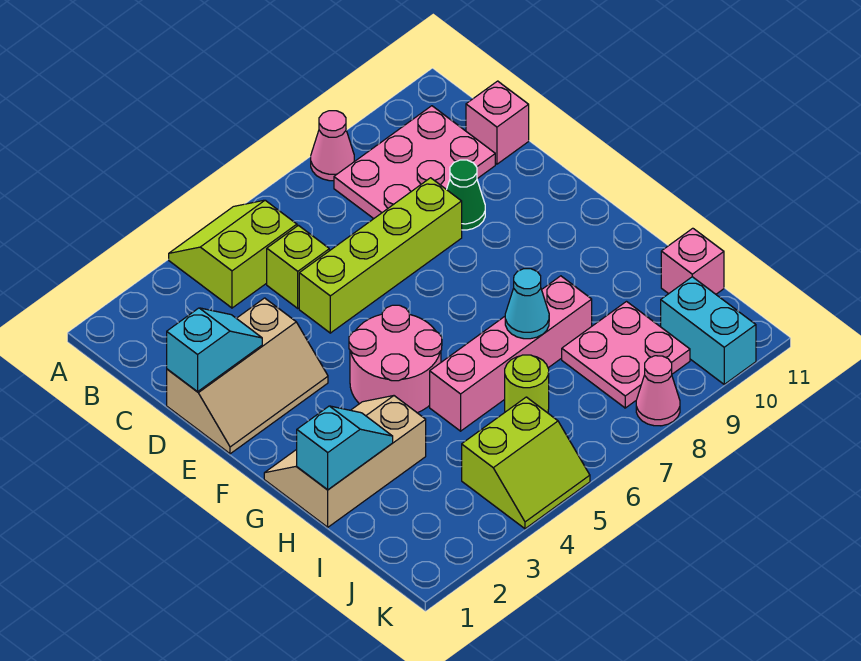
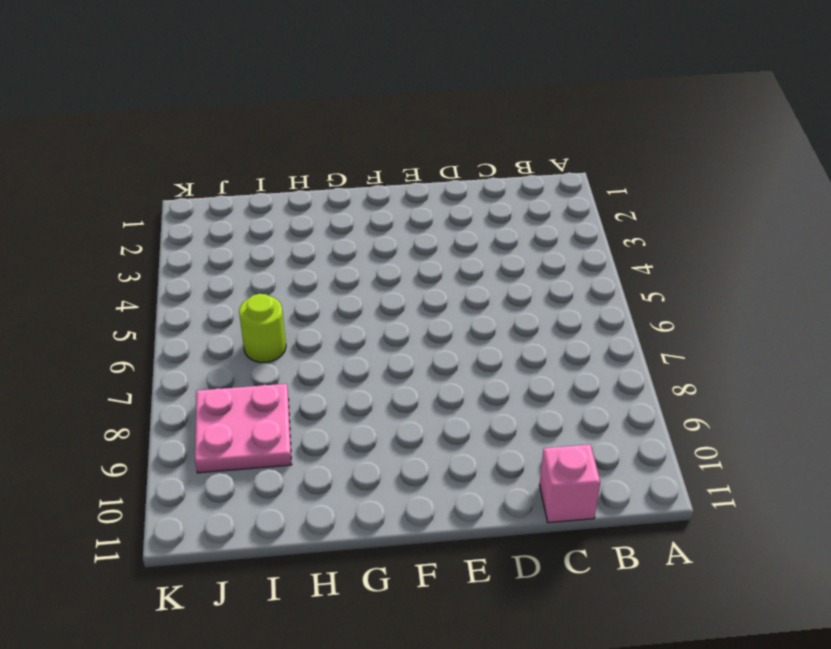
none -> lime 2x2 slope [169,200,297,308]
none -> pink 1x1 cone [311,111,354,181]
none -> pink 2x3 plate [334,106,495,219]

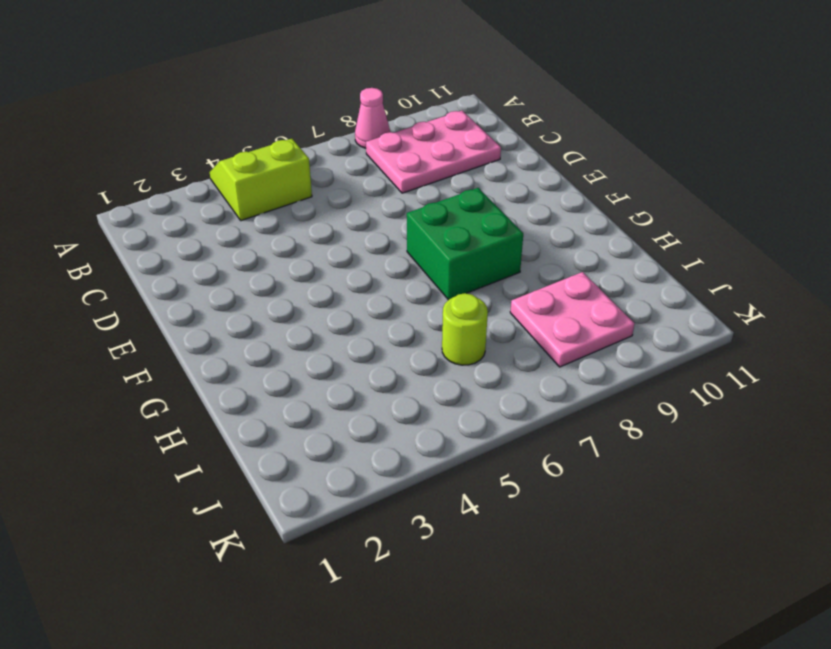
green 2x2 brick [407,188,523,300] -> none
none -> lime 1x1 brick [267,225,329,308]
none -> pink 1x1 brick [466,81,529,164]
none -> tan 2x3 slope [167,298,328,454]

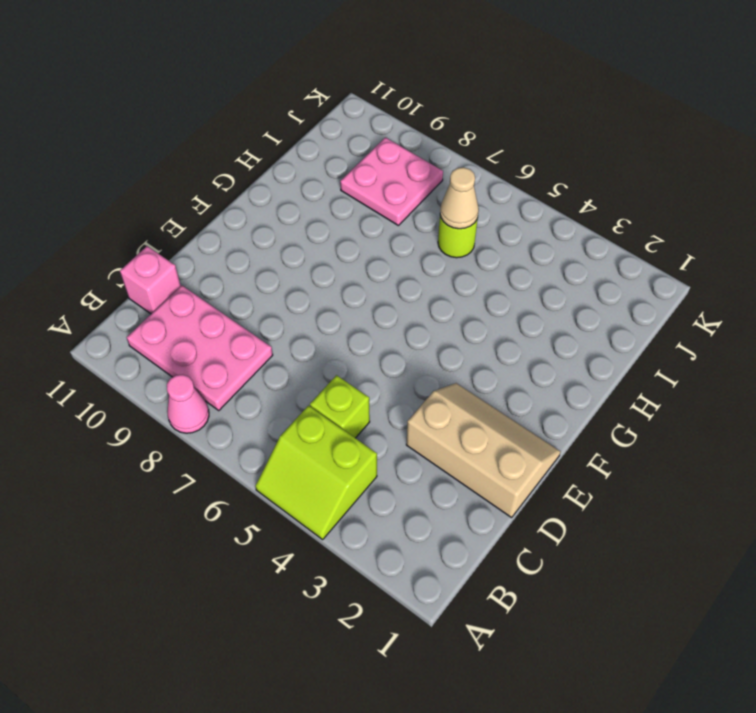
tan 1x1 cone [440,167,479,229] -> none
none -> lime 1x4 brick [299,178,462,333]
none -> green 1x1 cone [447,160,485,230]
none -> pink 2x2 round brick [349,305,442,413]

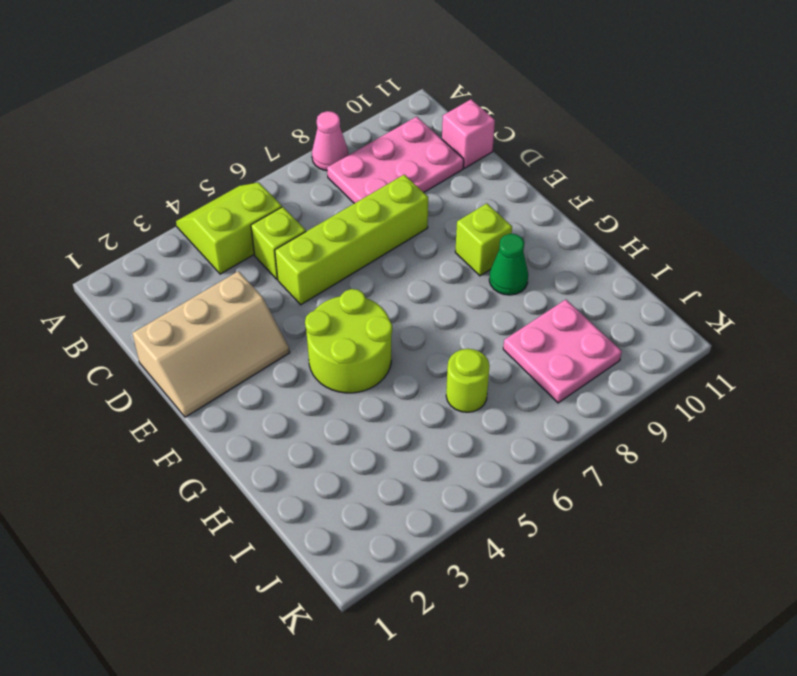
lime 2x2 round brick [305,289,392,393] -> pink 2x2 round brick [349,305,442,413]
lime 1x1 brick [455,203,512,276] -> none
green 1x1 cone [489,234,528,295] -> green 1x1 cone moved to [447,160,485,230]
none -> tan 2x3 slope [264,396,426,527]
none -> pink 1x4 brick [430,276,592,431]
none -> pink 1x1 brick [661,228,724,294]

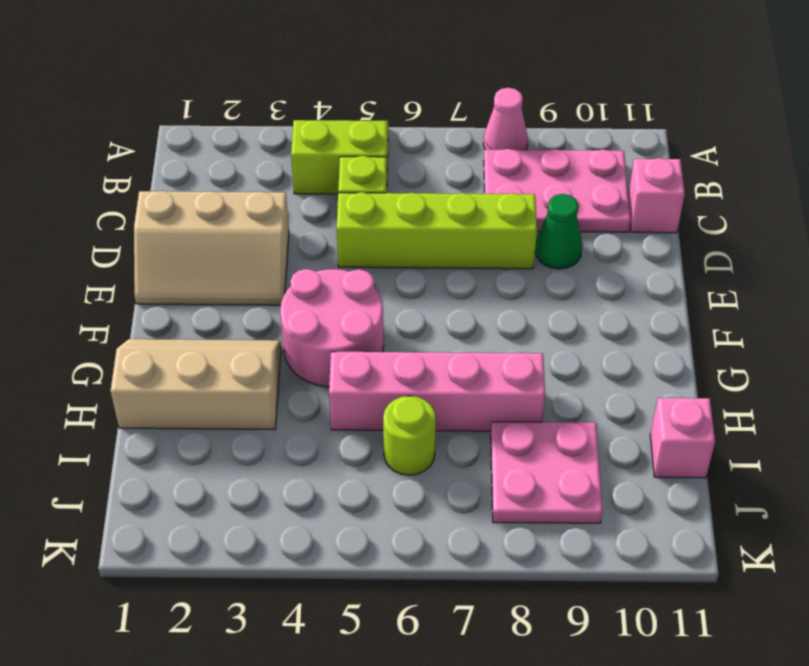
none -> lime 2x2 slope [462,397,590,529]
none -> cyan 1x2 brick [661,277,756,384]
none -> pink 1x1 cone [636,356,680,426]

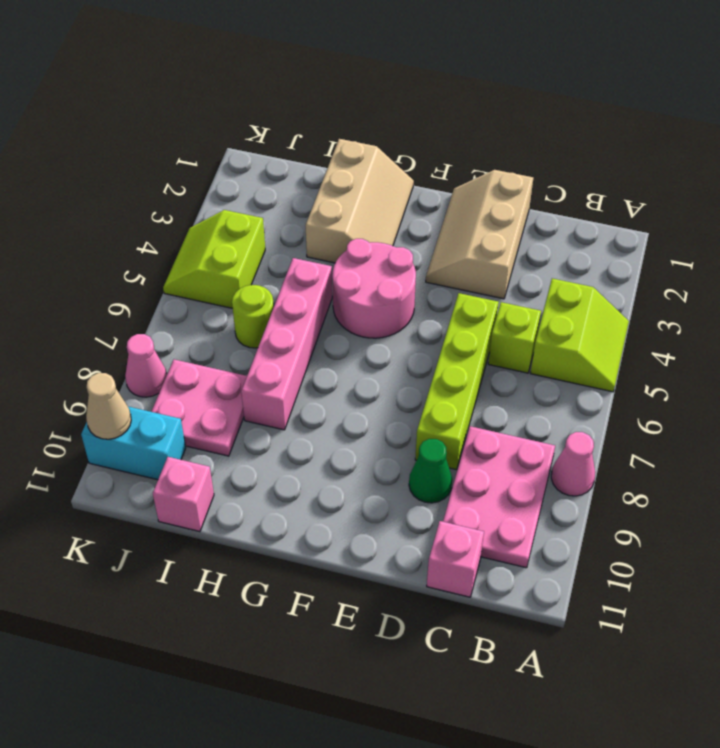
tan 1x1 cone [86,373,131,439] -> none
none -> cyan 1x2 slope [167,308,262,392]
none -> cyan 1x2 slope [297,406,393,490]
none -> cyan 1x1 cone [505,269,549,339]

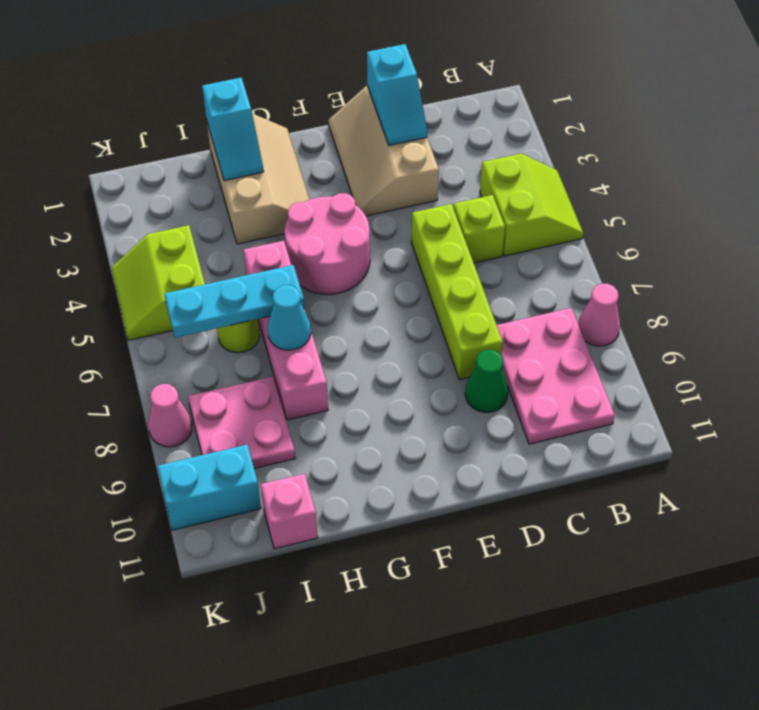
cyan 1x3 plate [164,265,305,338] -> none
none -> pink 1x1 brick [466,81,529,164]

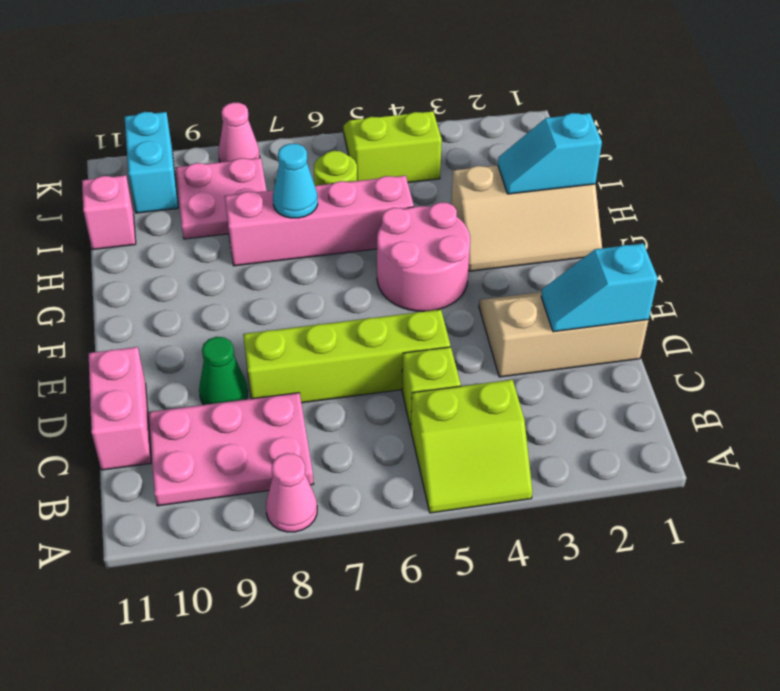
pink 1x2 brick [89,347,151,470] -> pink 1x1 brick [466,81,529,164]

